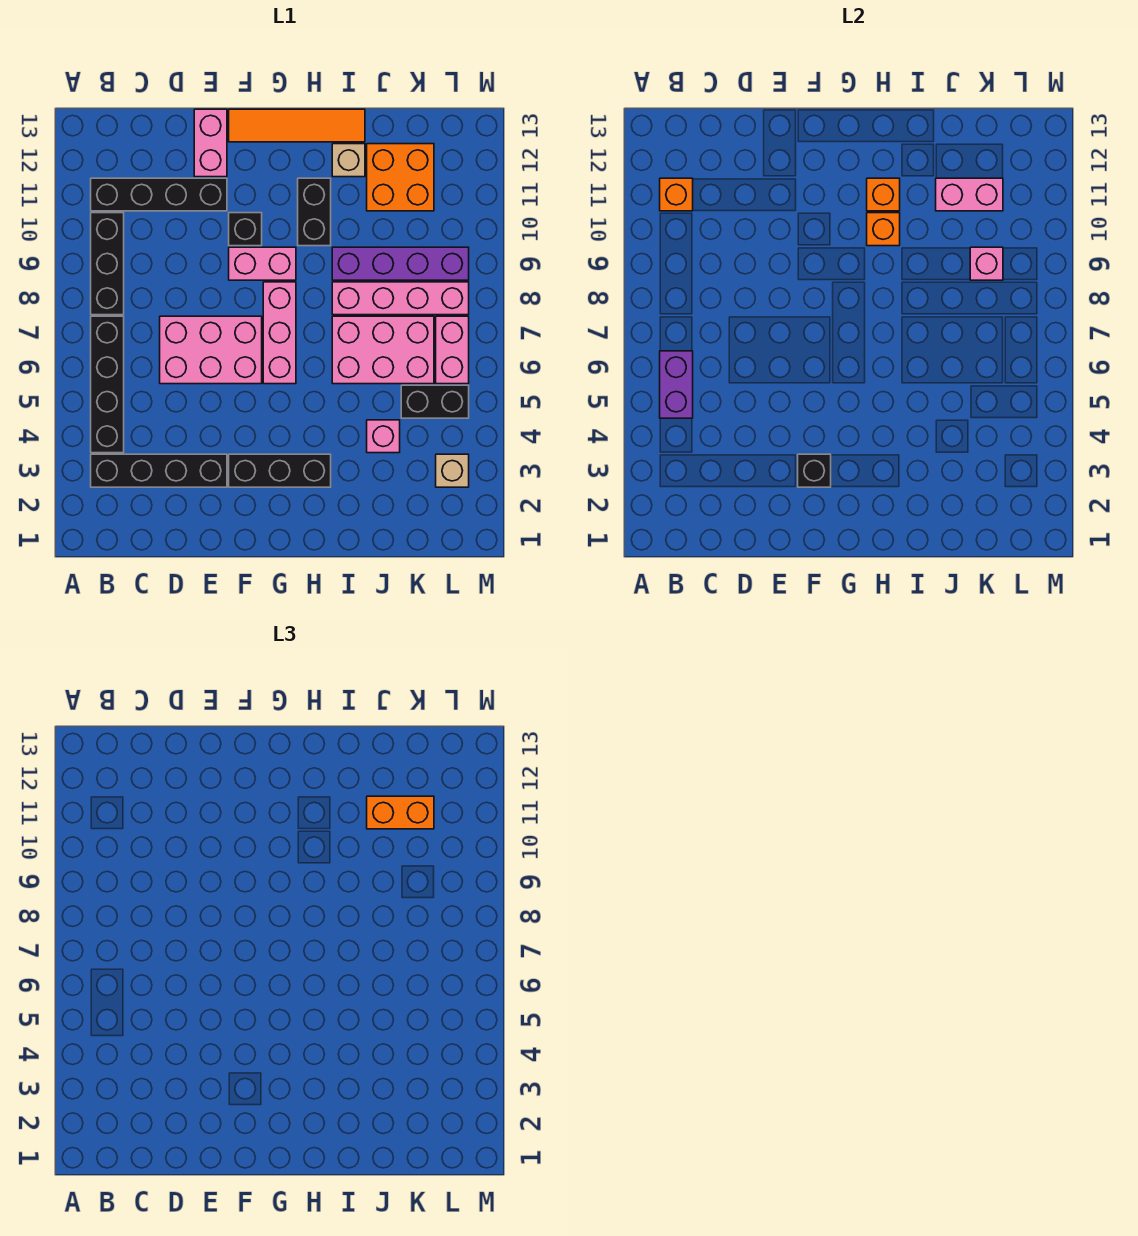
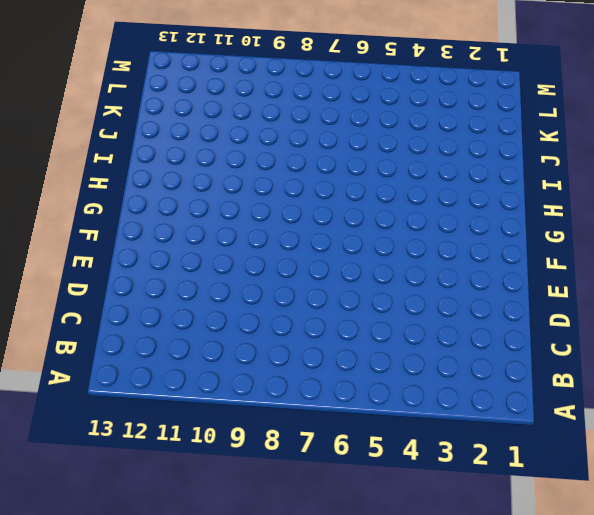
none -> black 1x4 brick [91,454,227,487]
none -> black 1x4 brick [91,316,124,453]
none -> black 1x3 brick [91,213,124,315]

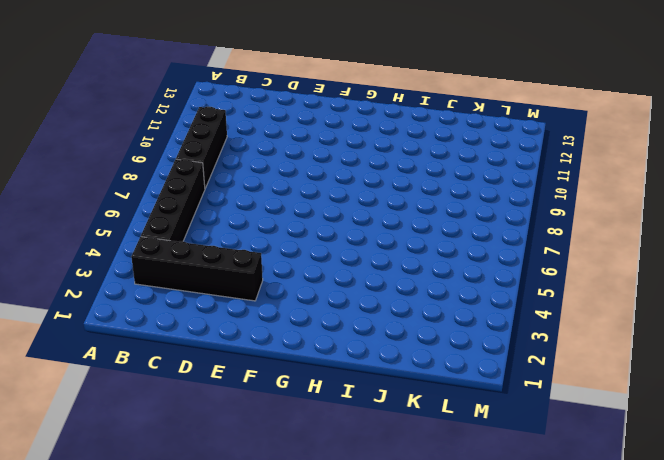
none -> black 1x4 brick [91,178,227,211]
none -> pink 2x3 brick [160,316,262,384]
none -> pink 1x2 brick [194,109,227,177]

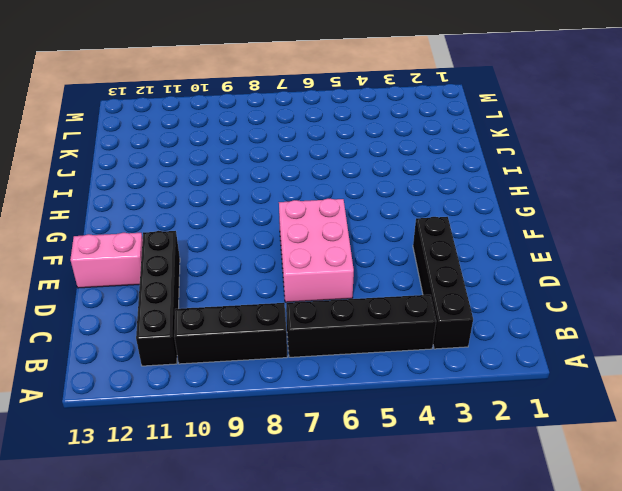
none -> black 1x3 brick [229,454,331,487]
none -> pink 1x2 brick [229,247,296,280]
none -> black 1x1 brick [229,213,262,246]

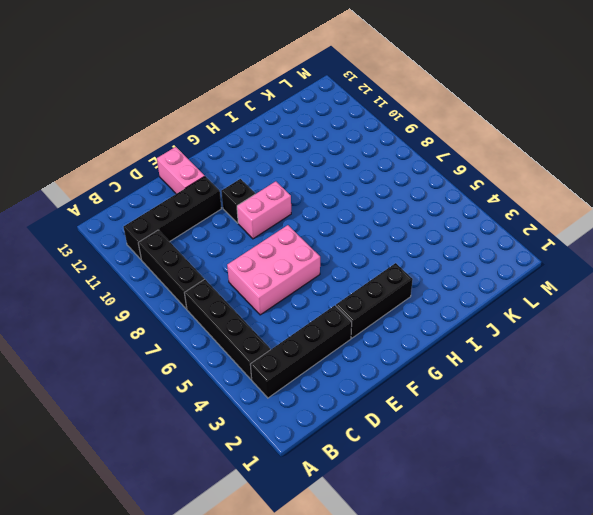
none -> orange 1x4 tile [229,109,365,142]
none -> pink 1x3 brick [263,282,296,384]
none -> black 1x2 brick [298,178,331,246]

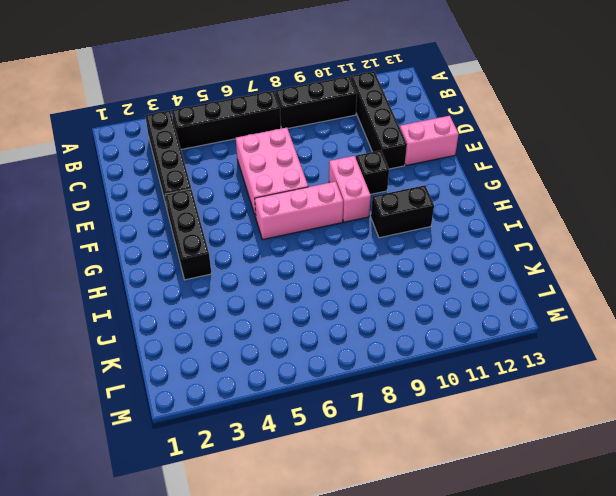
none -> orange 1x4 tile [229,109,365,142]
none -> pink 2x3 brick [332,316,434,384]
none -> pink 1x4 brick [332,282,469,315]

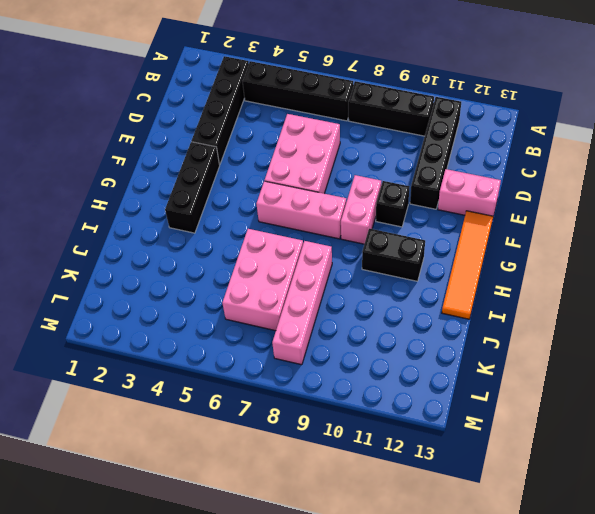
none -> purple 1x4 brick [332,247,469,280]
none -> tan 1x1 brick [332,144,365,177]
none -> pink 1x1 brick [367,420,400,453]

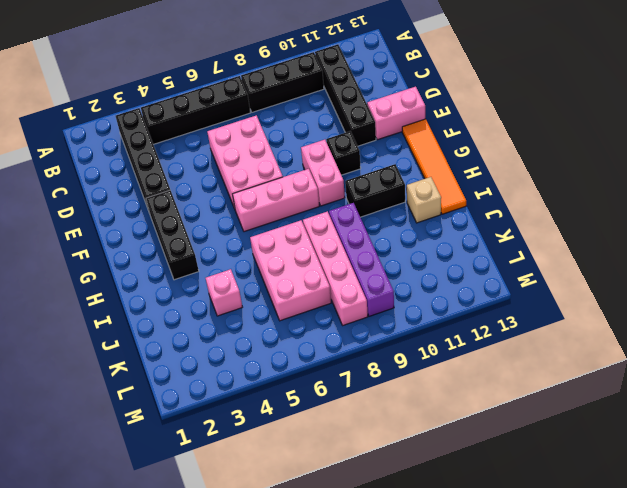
none -> orange 2x2 brick [367,144,434,211]
none -> black 1x2 brick [401,385,469,418]
none -> tan 1x1 brick [436,454,469,487]

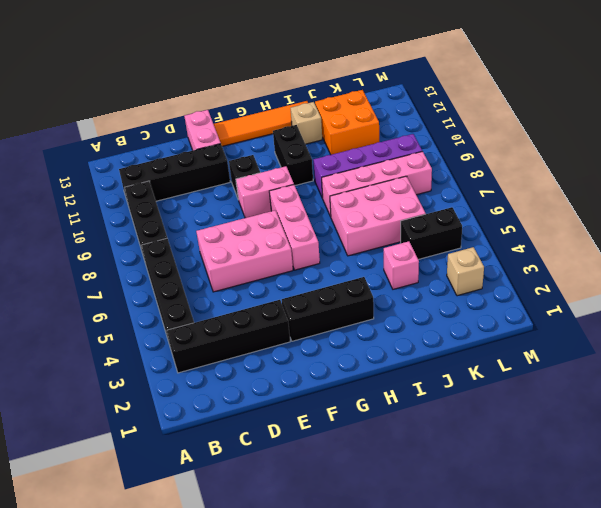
none -> pink 1x2 brick [436,316,469,384]
none -> purple 1x2 brick [660,351,693,418]
none -> orange 1x1 brick [660,178,693,211]

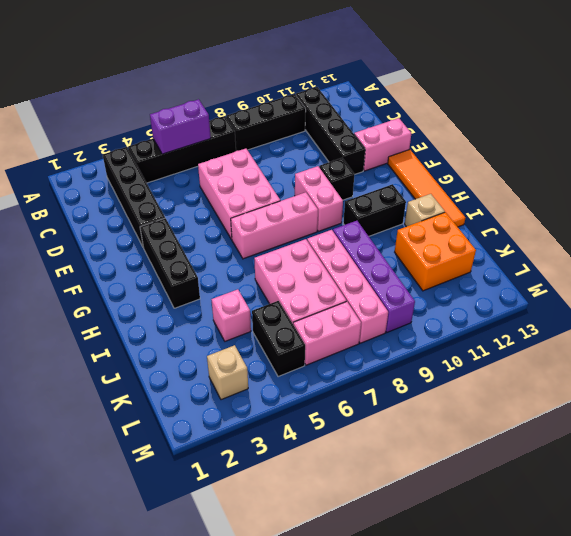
none -> orange 1x1 brick [660,178,693,211]
none -> black 1x1 brick [798,454,831,487]
none -> orange 1x1 brick [867,213,900,246]

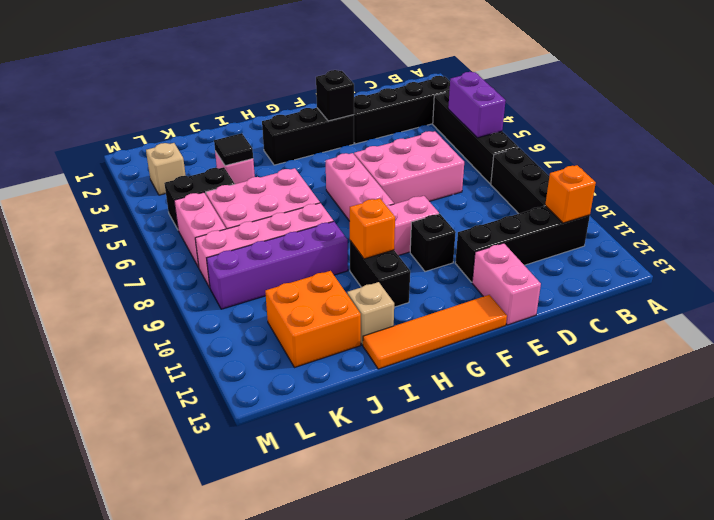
black 1x1 tile [214,133,253,166] -> none
none -> orange 1x1 brick [867,178,900,211]
none -> pink 1x2 brick [936,178,1003,211]
none -> pink 1x1 brick [970,247,1003,280]

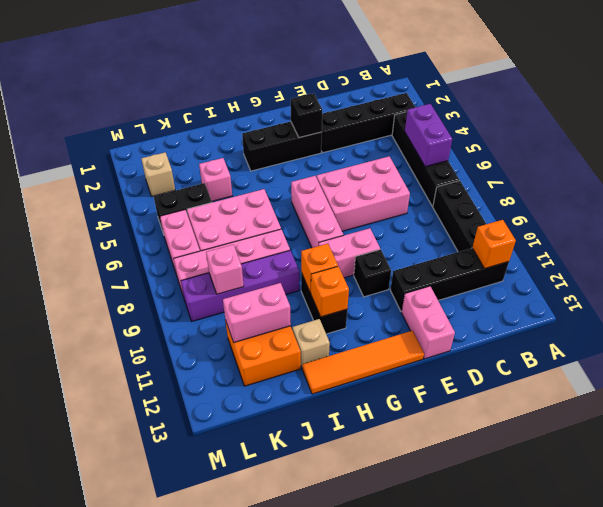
none -> orange 1x2 brick [367,796,434,829]

